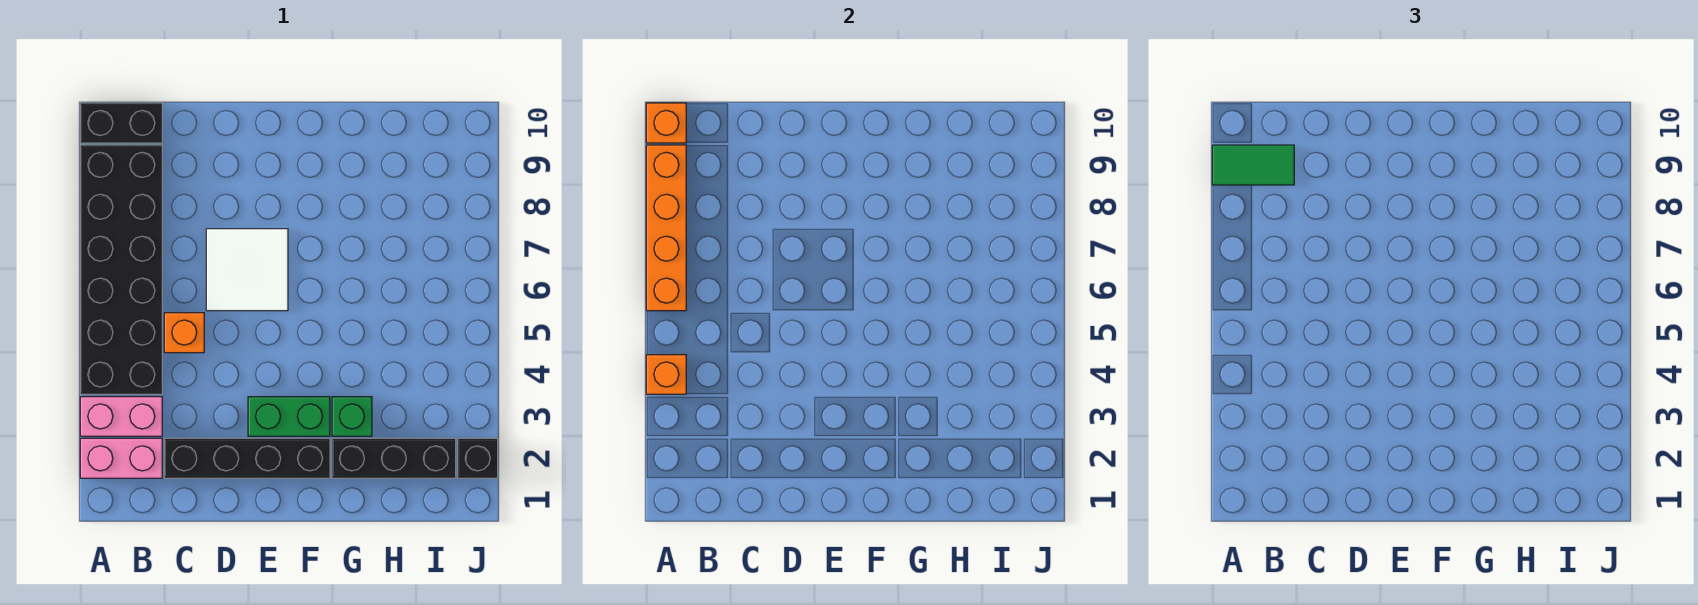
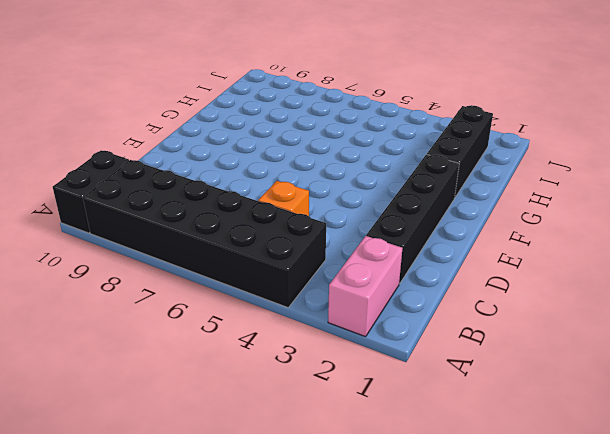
none -> pink 1x2 brick [80,397,162,436]
none -> white 2x2 tile [206,229,288,311]
none -> green 1x2 brick [248,397,330,436]

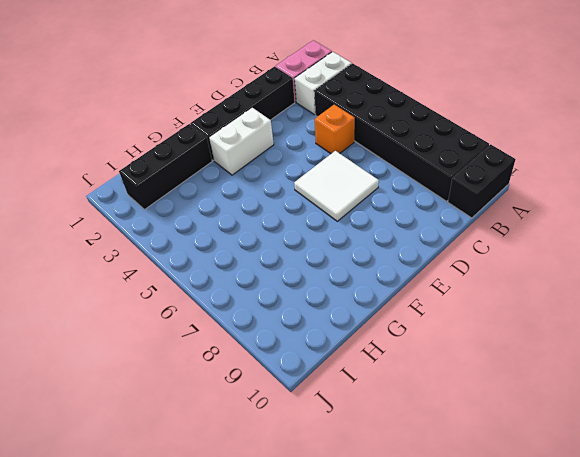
white 1x2 brick [295,52,352,115] -> pink 1x2 brick [80,397,162,436]
white 1x2 brick [209,108,274,175] -> green 1x2 brick [248,397,330,436]
none -> green 1x1 brick [332,397,372,436]
none -> black 1x1 brick [458,438,498,478]
none -> orange 1x1 brick [646,355,686,394]

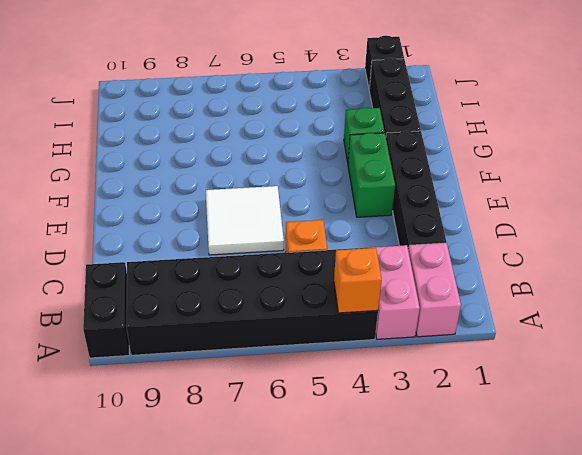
none -> orange 1x4 brick [646,145,686,311]
none -> orange 1x1 brick [646,103,686,143]
none -> green 1x2 tile [1212,145,1294,185]

